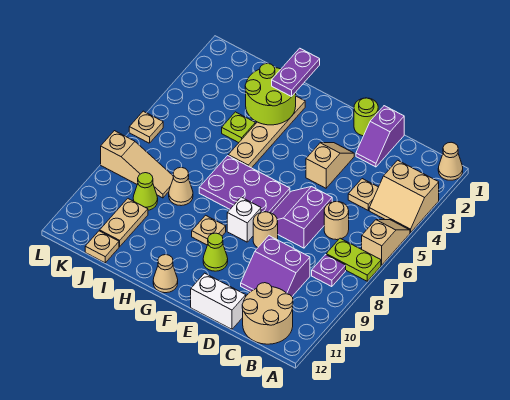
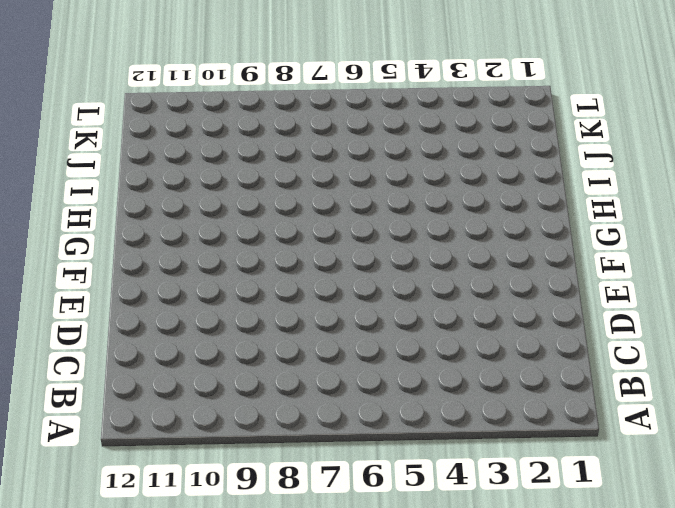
none -> tan 1x1 cone [438,142,463,180]
none -> tan 2x2 slope [369,160,439,233]
none -> tan 1x2 slope [362,220,410,265]
none -> lime 1x2 plate [326,238,381,281]

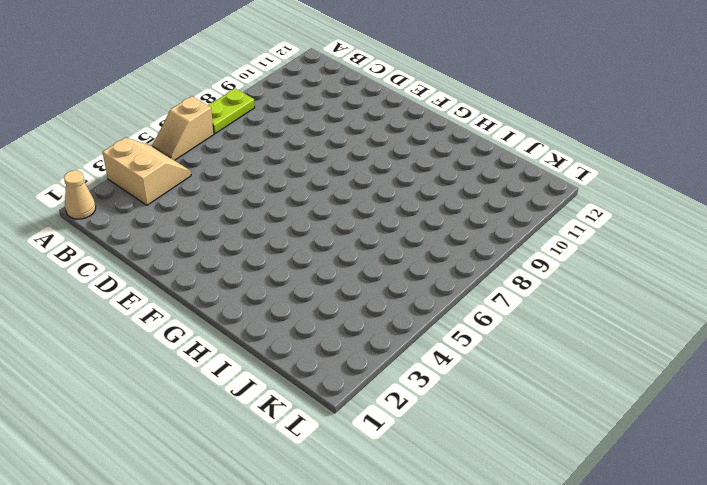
lime 1x2 plate [208,88,255,134] -> lime 1x2 plate turned to [326,238,381,281]
none -> purple 1x1 plate [312,255,346,287]
none -> tan 2x2 round brick [242,283,293,344]
none -> tan 1x1 plate [348,179,378,210]
none -> tan 1x1 round brick [324,201,349,240]

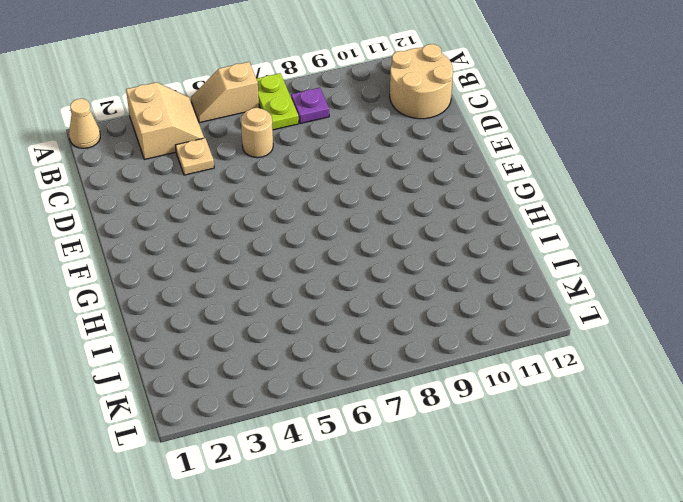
none -> purple 2x2 slope [241,236,310,296]
none -> purple 1x2 slope [356,106,404,167]
none -> purple 2x2 slope [272,187,332,248]
none -> white 1x2 brick [191,273,246,329]

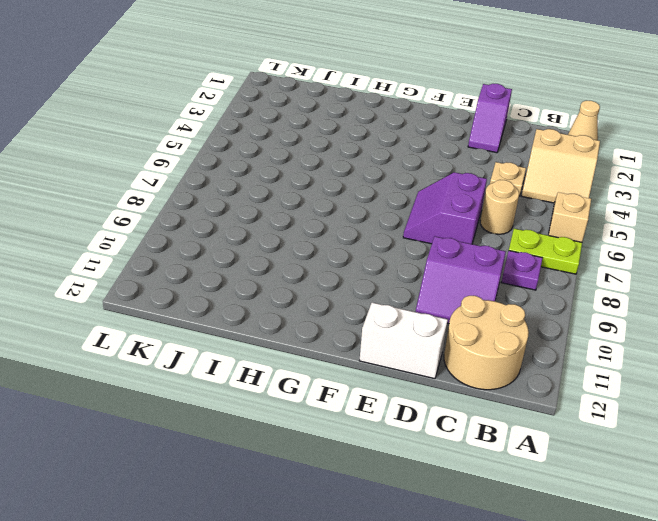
none -> lime 1x1 round brick [354,98,378,136]
none -> tan 1x2 slope [306,143,354,188]
none -> tan 1x1 round brick [253,212,278,248]
none -> purple 2x3 plate [199,156,290,213]

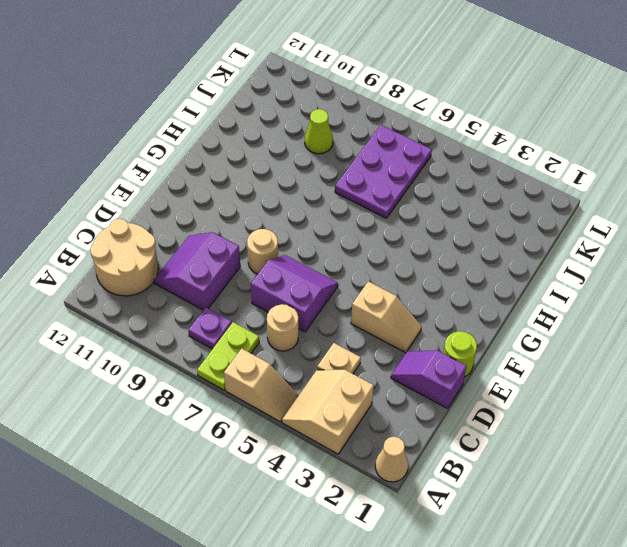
purple 2x3 plate [335,125,432,218] -> purple 2x3 plate moved to [199,156,290,213]
none -> white 1x2 brick [191,273,246,329]
none -> white 1x1 brick [227,197,261,242]
none -> lime 1x1 cone [203,233,228,271]
none -> tan 1x1 plate [192,215,226,245]

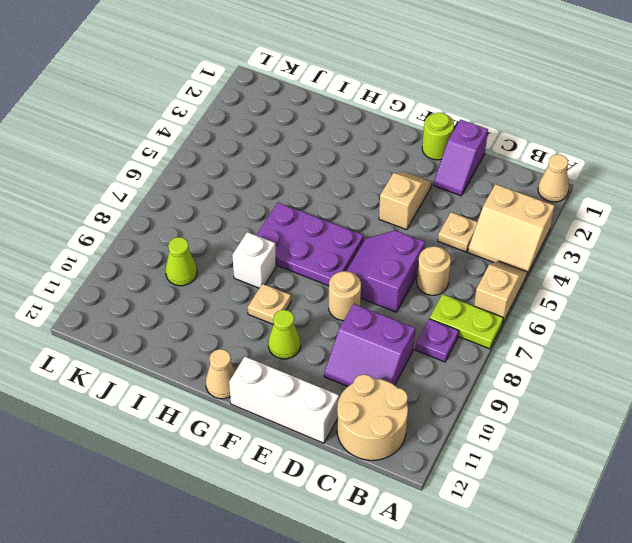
white 1x3 brick [229,357,339,443] -> white 1x2 brick [191,273,246,329]
white 1x1 brick [232,232,276,288] -> white 1x1 brick moved to [227,197,261,242]
none -> tan 1x4 plate [228,96,305,168]
none -> lime 1x1 plate [222,112,255,143]
none -> tan 1x1 cone [169,167,193,206]
none -> tan 1x3 slope [101,131,173,198]

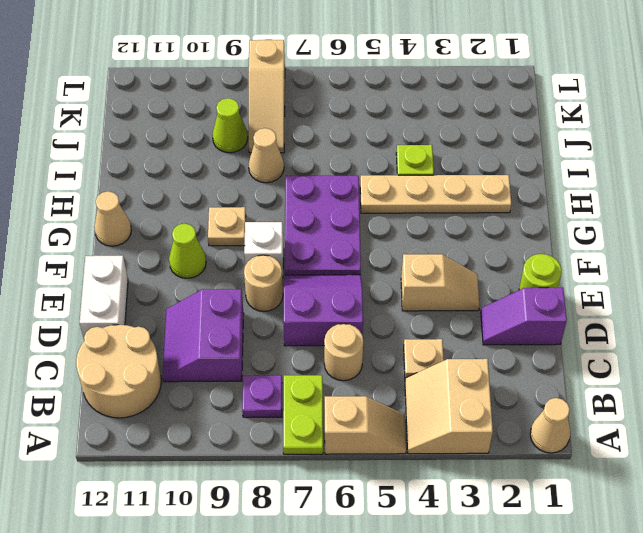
none -> tan 1x2 plate [100,199,148,247]
none -> tan 1x1 plate [85,231,119,263]
none -> tan 1x1 plate [129,111,163,143]
none -> lime 2x2 round brick [245,64,296,125]

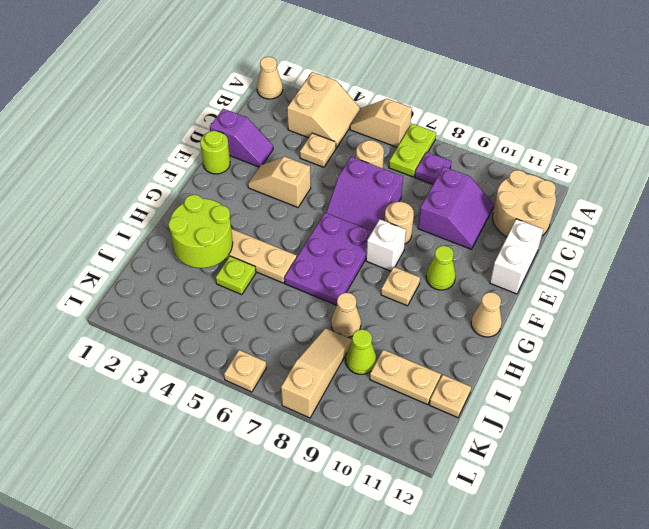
none -> purple 1x2 plate [272,48,320,96]

